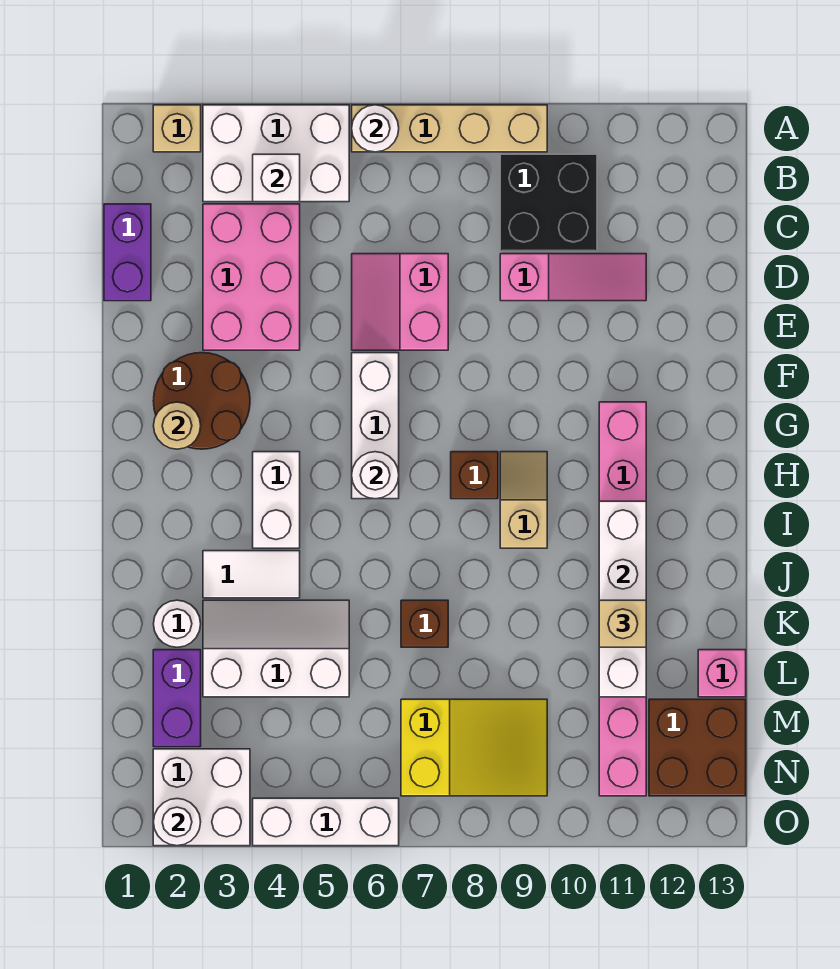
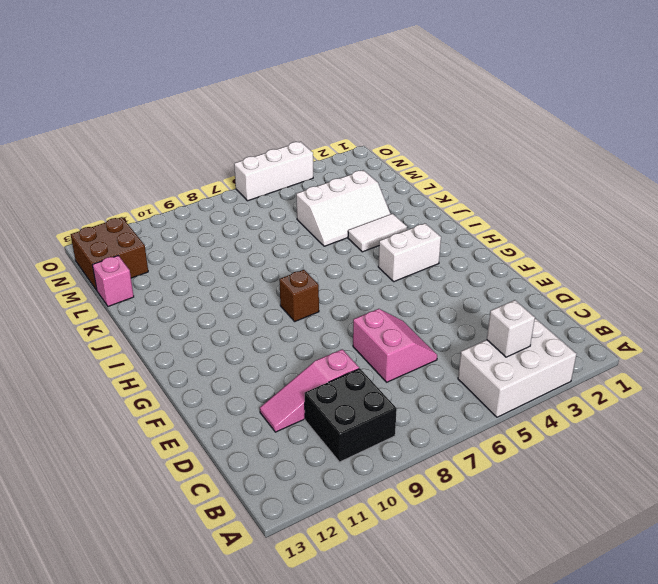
white 1x2 brick [378,223,441,282] -> white 1x2 brick turned to [253,452,300,548]
none -> tan 1x1 brick [153,105,201,152]
none -> tan 1x4 brick [352,105,547,152]
none -> purple 1x2 brick [104,204,151,301]
none -> pink 2x3 brick [203,204,300,350]

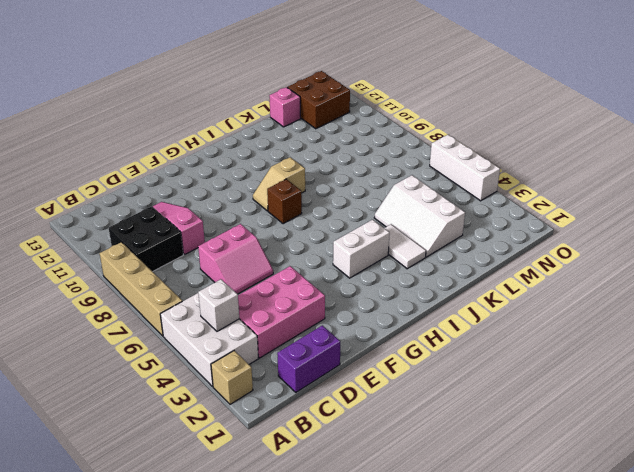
none -> brown 2x2 round brick [153,353,250,449]
none -> white 1x3 brick [352,353,399,499]
none -> pink 1x8 brick [599,402,646,796]
none -> white 1x1 round brick [154,600,201,647]

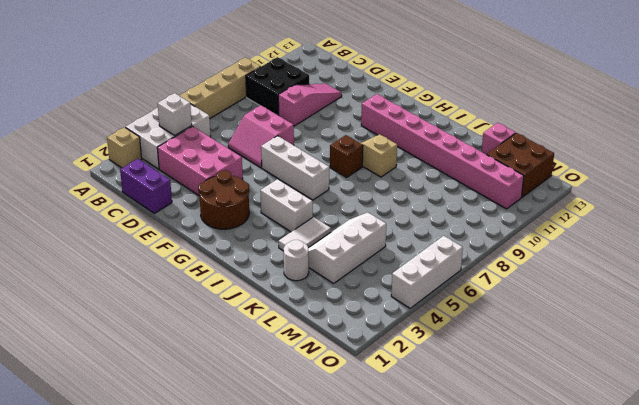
none -> brown 1x1 brick [401,600,448,647]
none -> purple 1x2 brick [153,650,201,747]
none -> yellow 2x3 slope [401,699,547,796]
none -> white 2x2 brick [153,749,250,846]

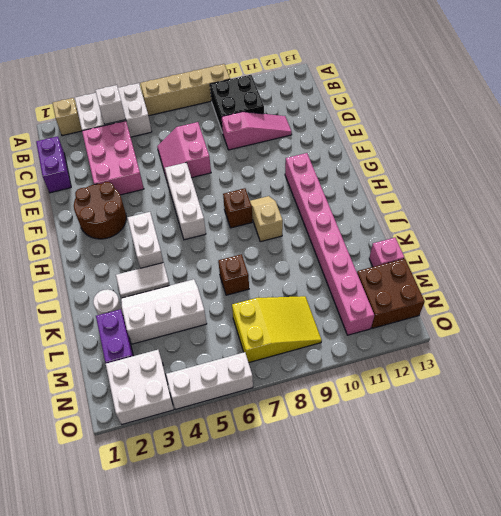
none -> white 1x1 round brick [352,105,399,152]
none -> tan 1x1 round brick [153,402,201,449]
none -> white 1x1 round brick [352,452,399,499]
none -> white 1x4 brick [599,501,646,697]

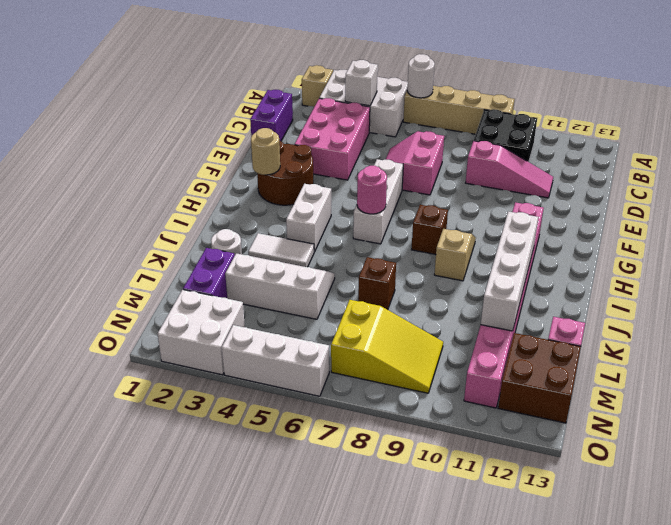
pink 1x1 round brick [357,166,387,214] -> white 1x1 round brick [352,452,399,499]
none -> white 1x1 round brick [153,799,201,846]
none -> tan 1x1 brick [599,600,646,647]

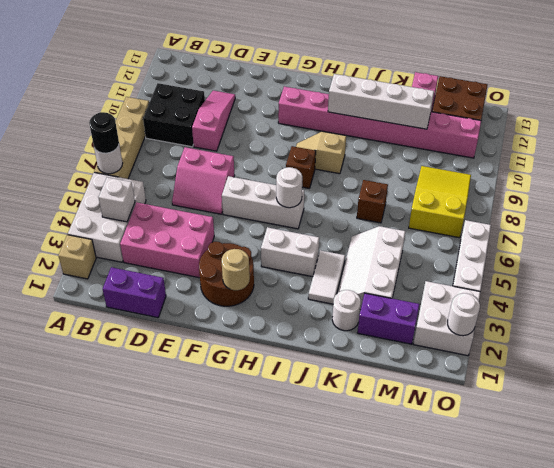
black 1x1 round brick [89,112,119,153] -> none
none -> tan 1x1 brick [599,600,646,647]

